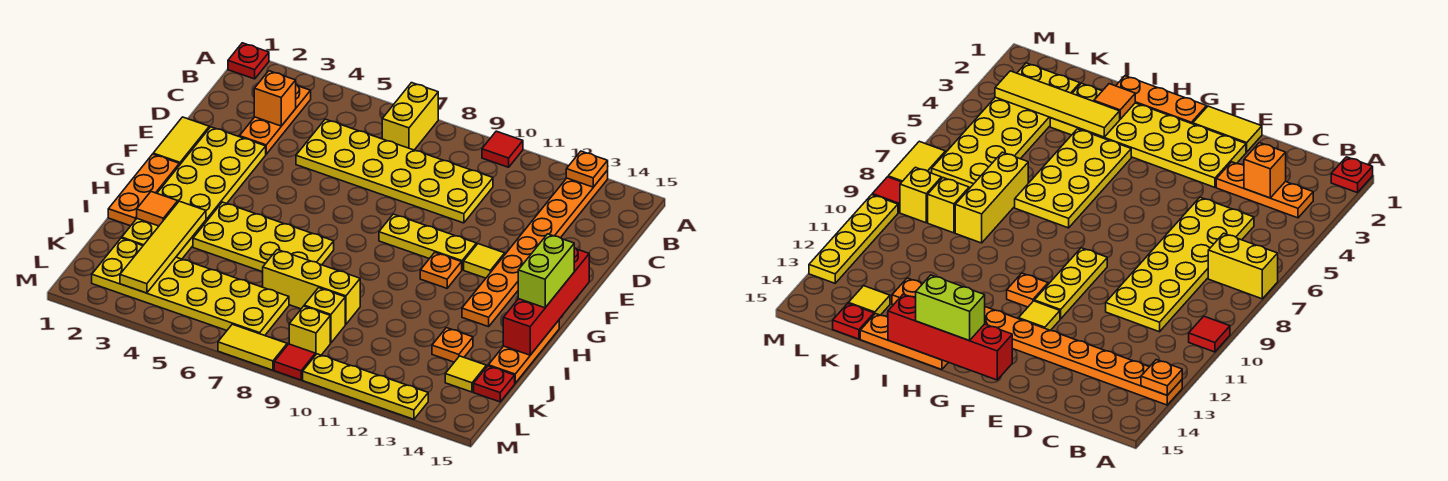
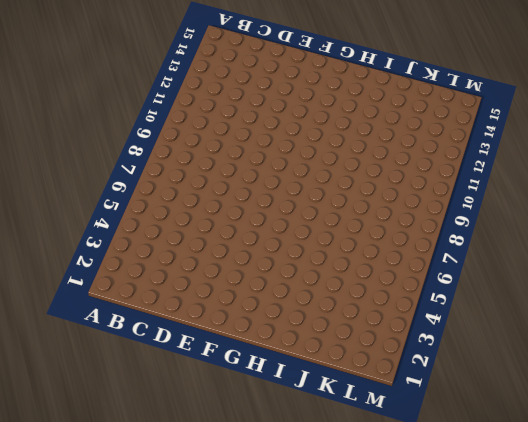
none -> red 1x1 plate [228,43,269,79]
none -> yellow 1x2 brick [382,83,438,150]
none -> red 1x1 tile [482,131,523,167]
none -> orange 1x8 plate [462,170,608,327]

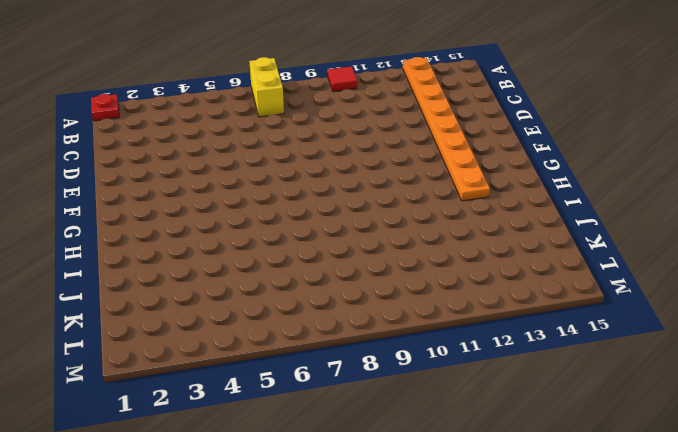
none -> orange 1x3 plate [240,85,311,154]
none -> yellow 2x6 plate [296,119,493,223]
none -> yellow 1x2 tile [153,117,209,165]
none -> yellow 2x6 plate [122,127,266,259]

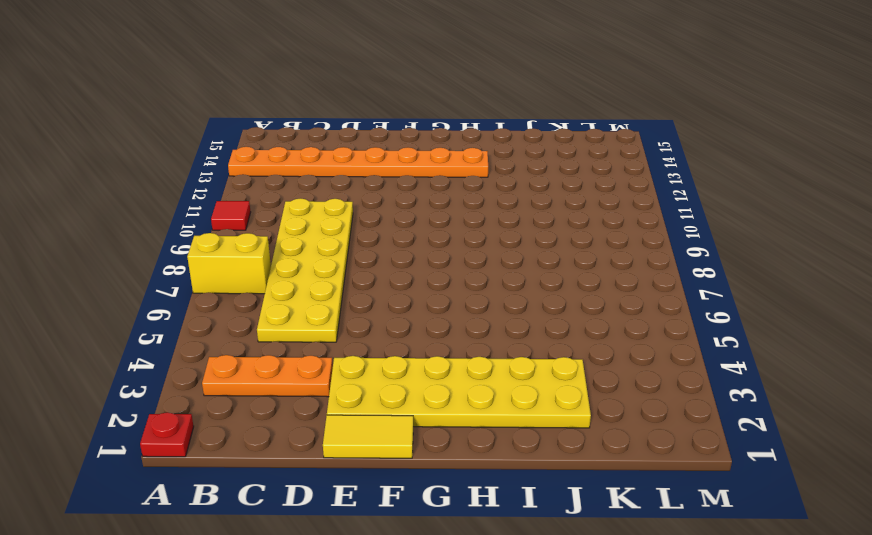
none -> yellow 1x3 plate [379,214,476,270]
none -> yellow 1x1 tile [464,244,505,278]
none -> orange 1x3 plate [108,154,179,226]
none -> orange 1x1 plate [420,253,462,288]

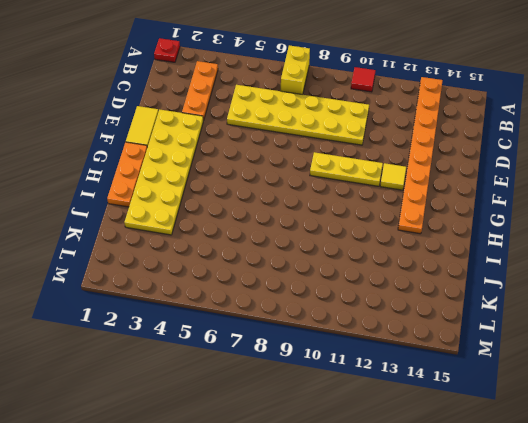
none -> orange 1x1 plate [420,253,462,288]
none -> yellow 2x4 plate [193,202,334,272]
none -> orange 1x3 plate [488,320,559,383]
none -> yellow 1x3 brick [263,250,360,324]

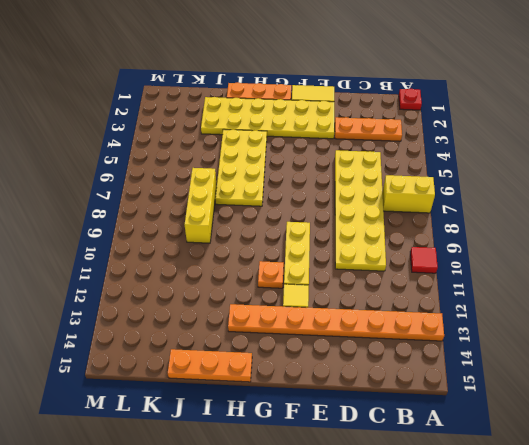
none -> orange 1x1 plate [432,328,473,362]
none -> yellow 2x6 plate [92,238,289,336]
none -> yellow 1x1 brick [304,288,345,343]
none -> yellow 1x1 tile [445,356,486,392]

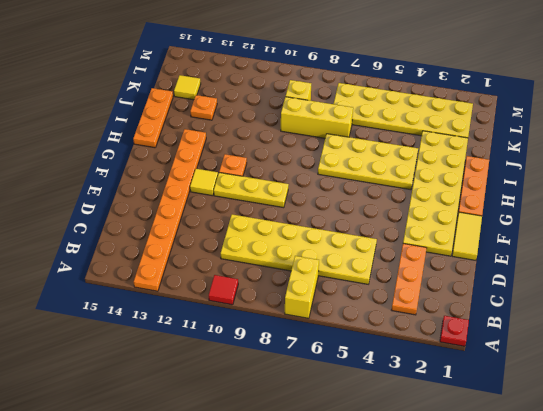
none -> red 1x1 plate [474,366,515,402]
none -> yellow 1x1 brick [289,306,330,355]
none -> yellow 1x2 tile [218,324,287,370]
none -> red 1x1 tile [274,344,315,380]

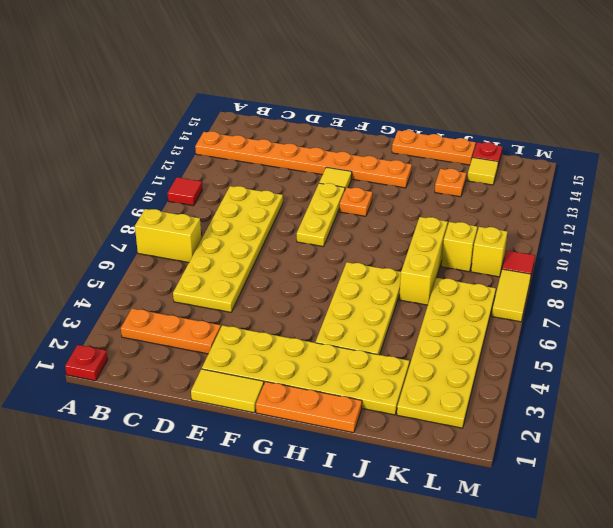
none -> yellow 1x4 plate [303,354,428,419]
none -> orange 1x1 plate [566,151,608,187]
none -> orange 1x1 brick [254,71,296,126]
none -> red 1x4 brick [503,248,589,355]

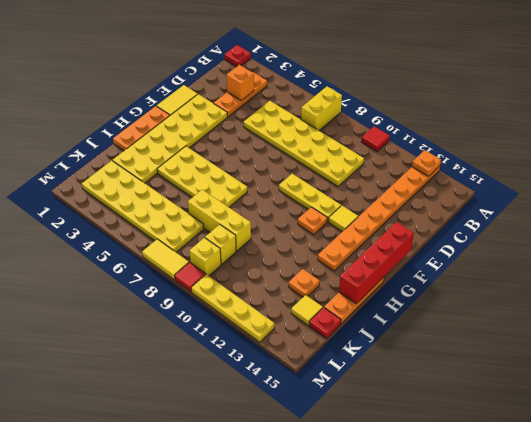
none -> orange 1x1 tile [137,192,178,226]
none -> yellow 1x4 tile [120,201,206,293]
none -> lime 1x2 brick [518,234,574,308]

